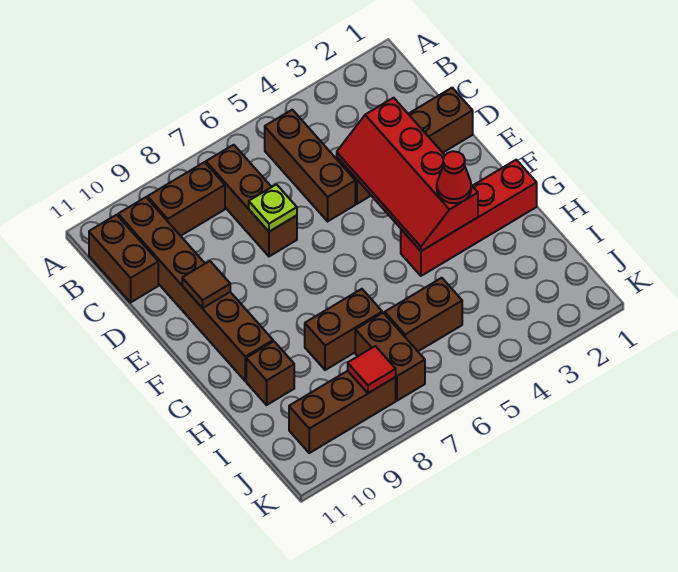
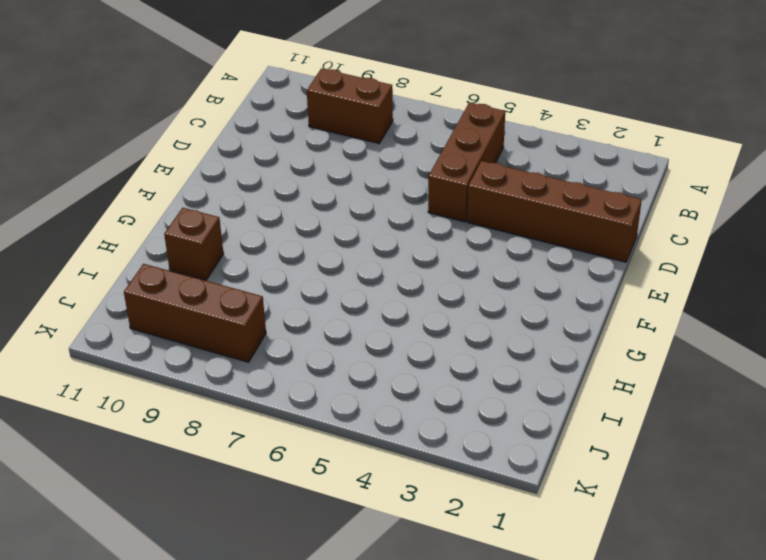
none -> brown 1x3 brick [206,145,297,256]
none -> brown 1x6 brick [118,197,273,381]
none -> brown 1x2 brick [89,215,158,302]

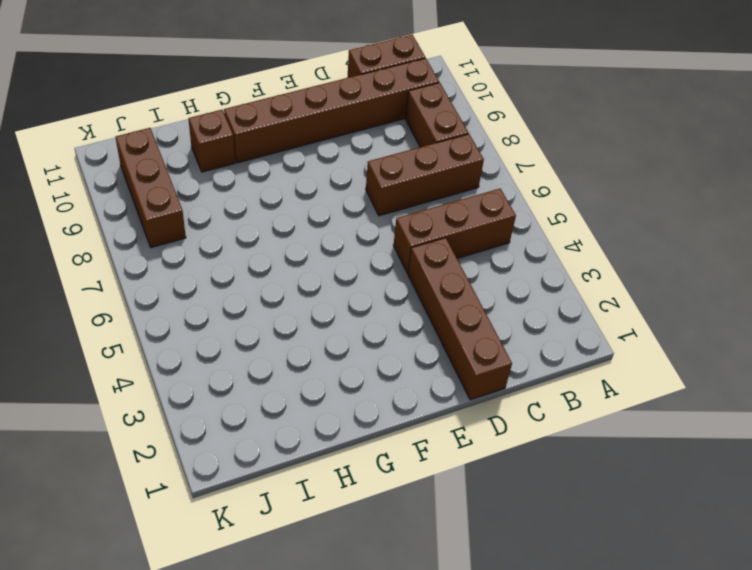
none -> red 1x4 brick [401,160,537,276]
none -> brown 1x2 brick [305,289,382,370]
none -> brown 1x2 brick [385,278,462,351]

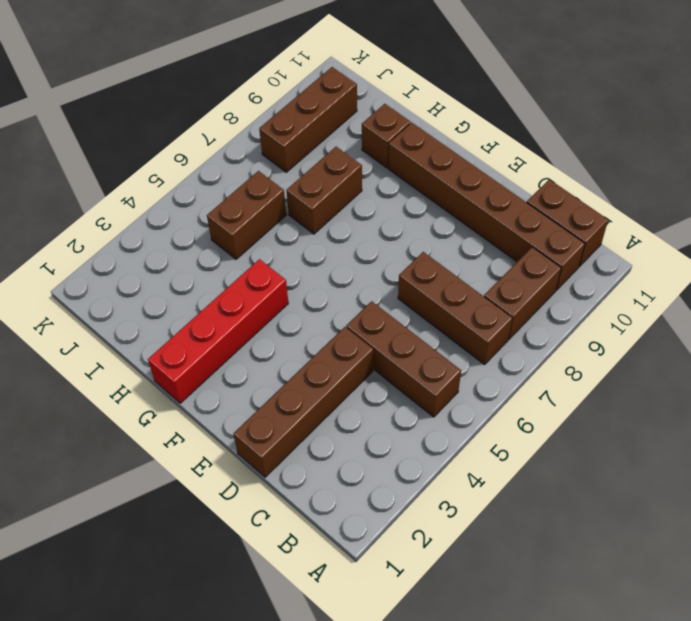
none -> brown 1x2 brick [355,313,425,401]
none -> red 2x4 slope [337,98,478,251]
none -> lime 1x1 plate [249,184,297,232]

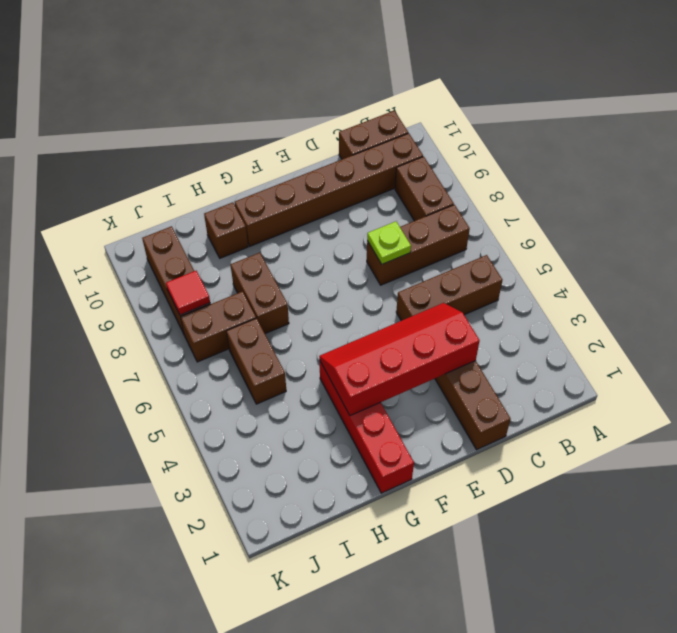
none -> brown 1x1 tile [182,261,230,308]
none -> red 1x1 cone [437,151,471,203]

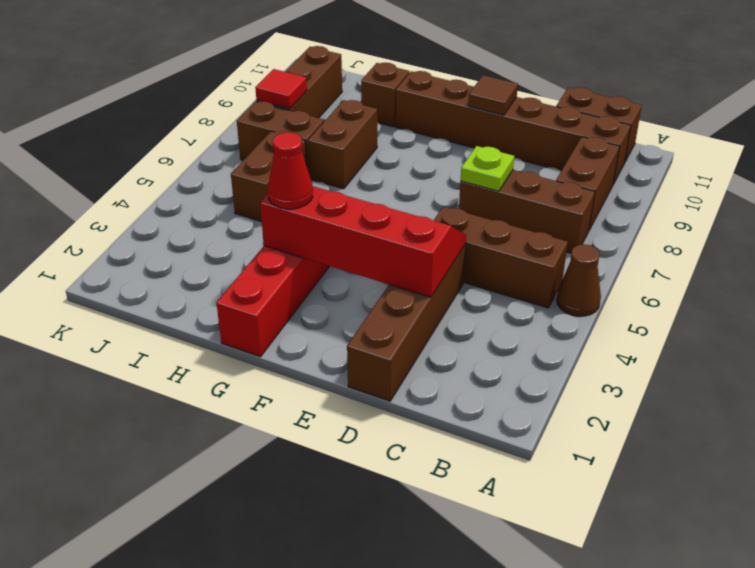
brown 1x1 cone [556,244,601,316] -> none

